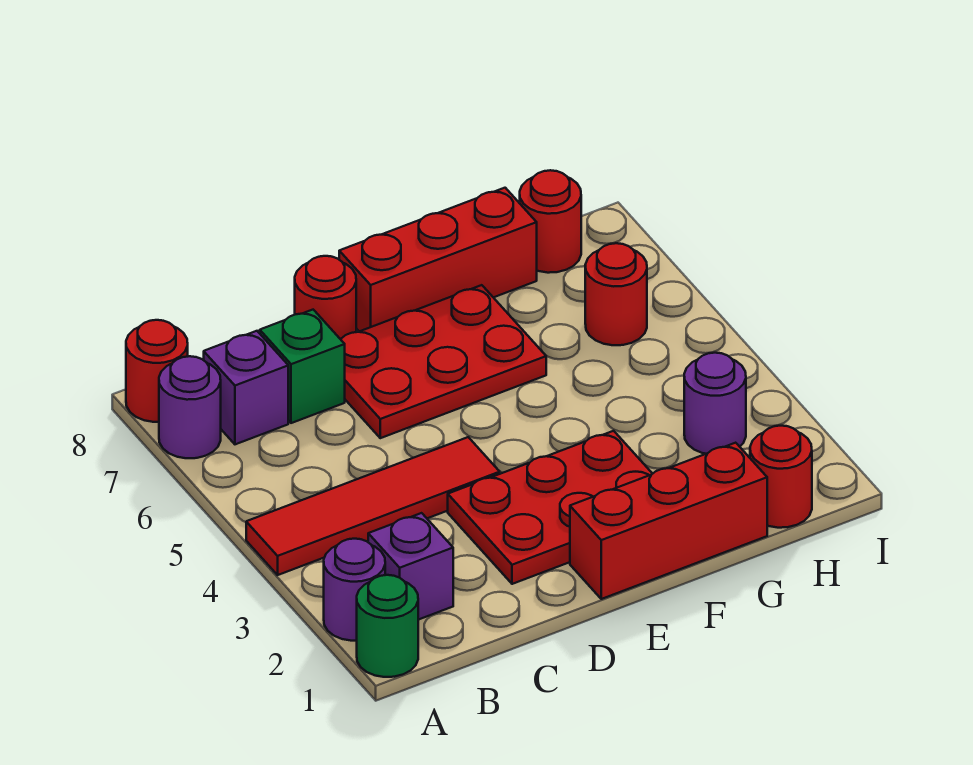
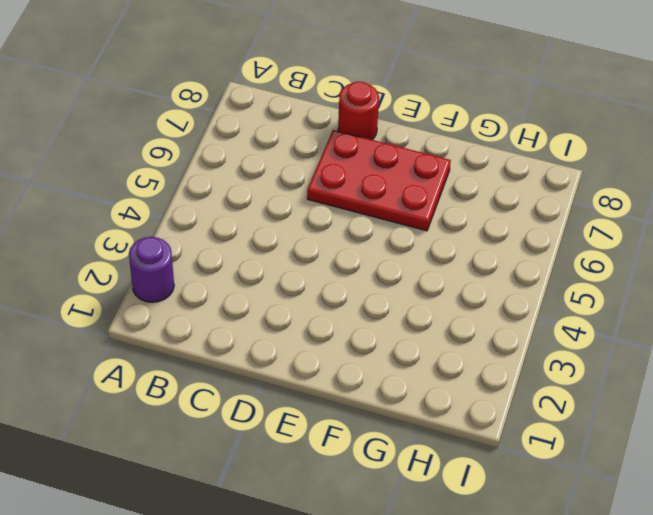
none -> green 1x1 round brick [357,575,418,677]
none -> red 1x4 tile [246,437,500,575]
none -> purple 1x1 round brick [159,356,221,458]

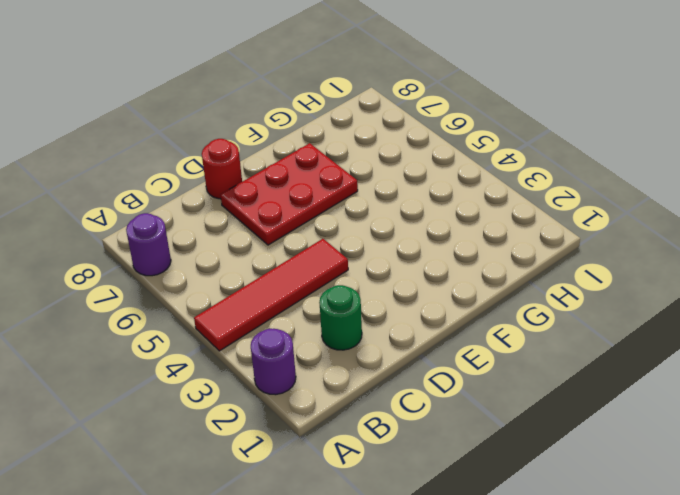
green 1x1 round brick [319,285,362,350] -> green 1x1 round brick moved to [357,575,418,677]
none -> red 1x1 round brick [126,320,188,422]
none -> purple 1x1 brick [368,513,453,620]
none -> purple 1x1 brick [204,331,288,444]

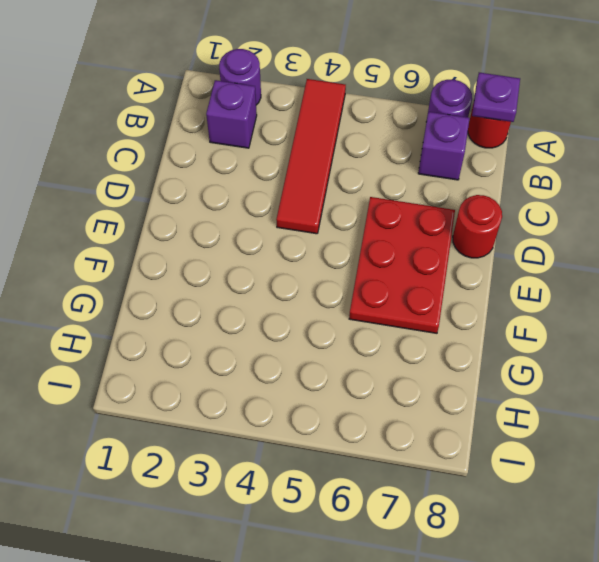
purple 1x1 plate [472,73,520,122] -> none
none -> green 1x1 round brick [357,575,418,677]
none -> green 1x1 brick [260,310,345,423]
none -> red 2x3 plate [448,431,652,584]

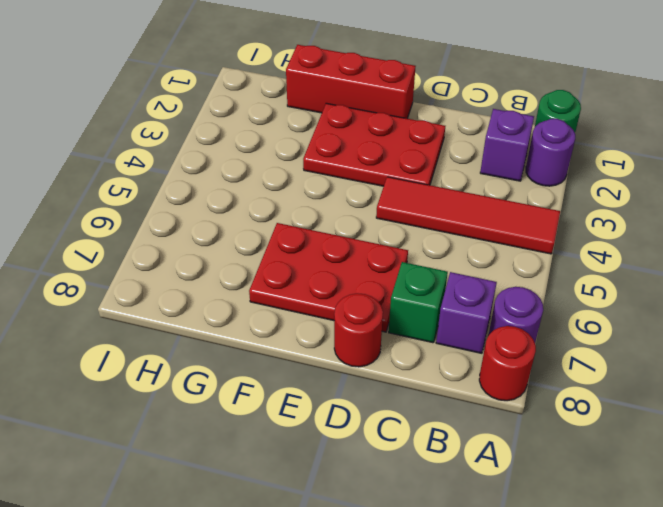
none -> red 1x3 brick [339,188,537,331]
none -> red 1x1 round brick [750,426,812,528]
none -> purple 1x1 round brick [684,353,746,454]

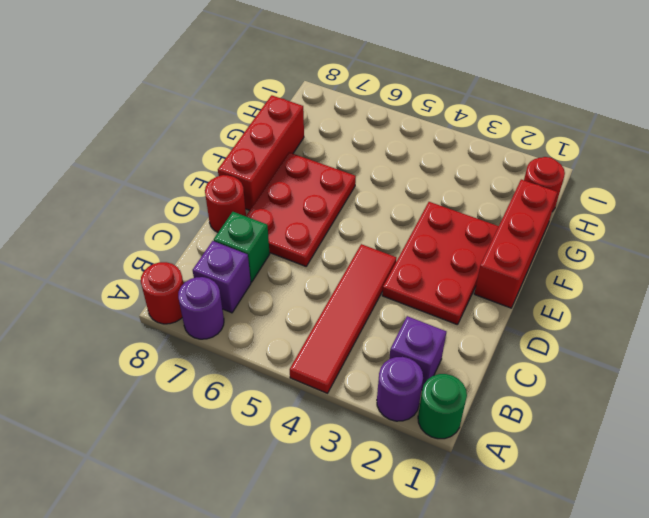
none -> purple 1x1 round brick [684,353,746,454]
none -> red 1x1 round brick [585,243,647,345]
none -> red 1x1 round brick [520,170,581,273]

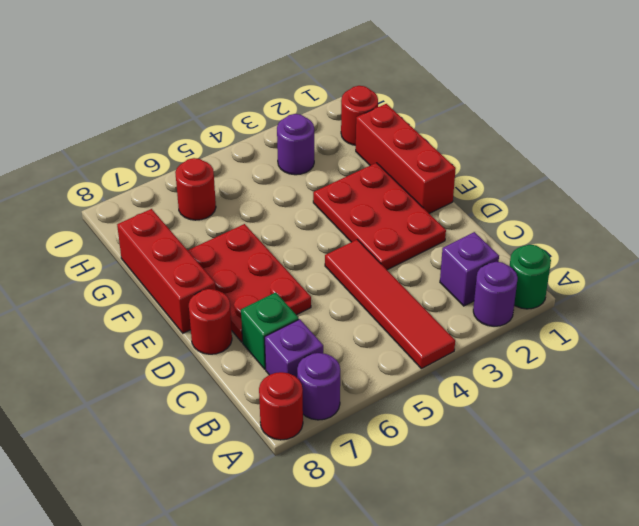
none -> red 1x1 round brick [520,170,581,273]

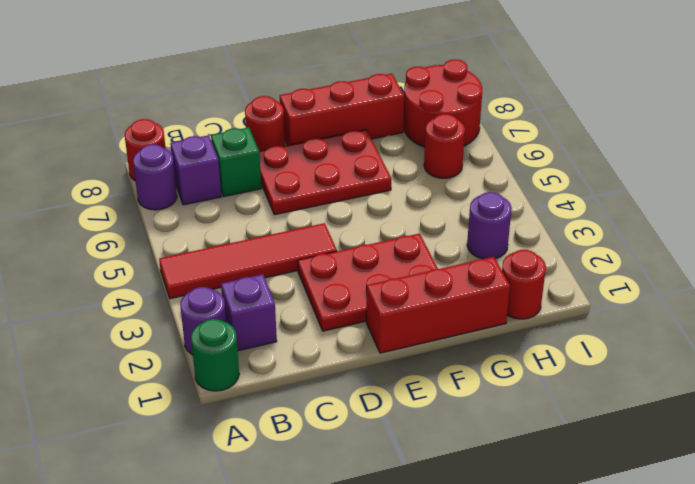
red 2x2 round brick [403,60,482,147] -> red 1x1 round brick [520,170,581,273]

